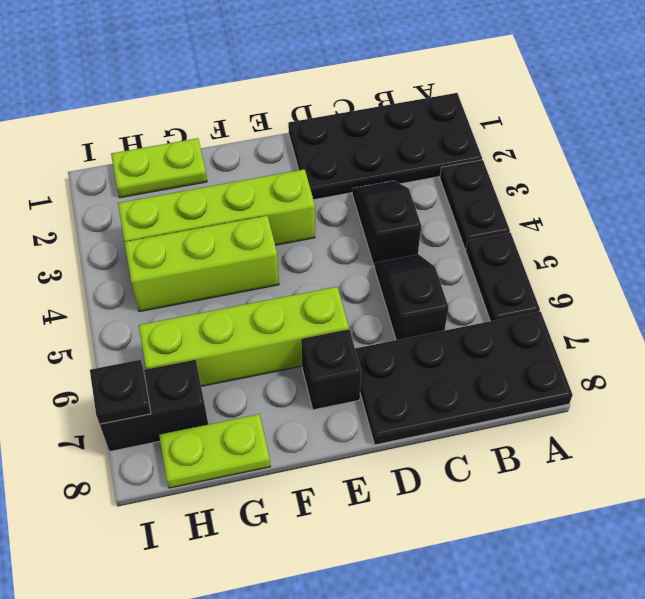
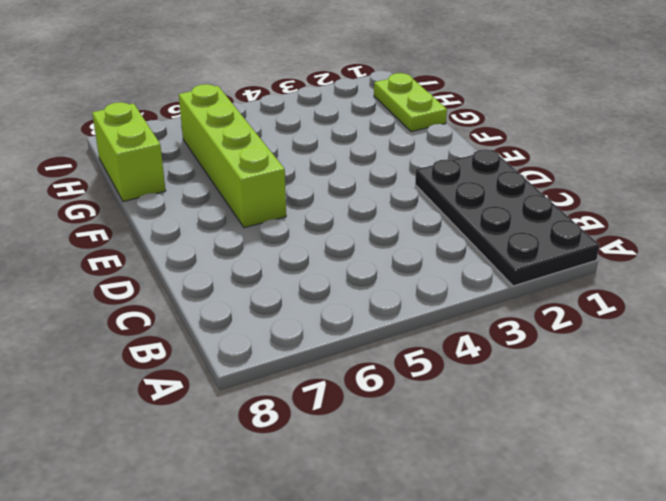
lime 1x2 brick [92,102,166,201] -> lime 1x2 plate [159,414,270,488]
none -> black 1x2 plate [440,160,510,249]
none -> black 1x2 plate [466,233,540,321]
none -> black 2x4 plate [355,311,573,445]

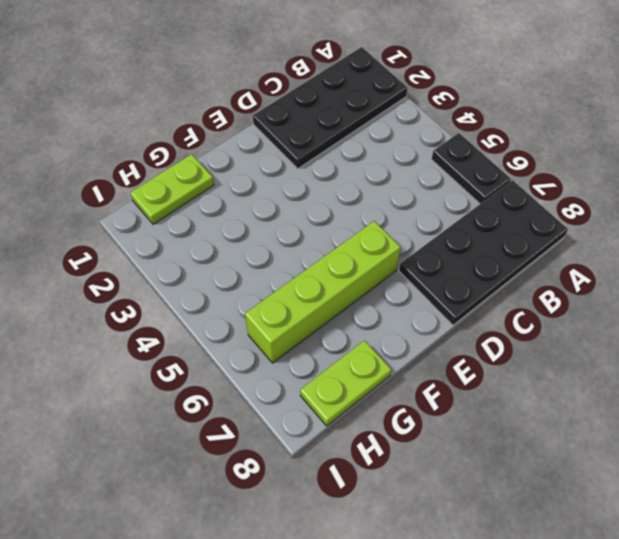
none -> black 1x2 plate [440,160,510,249]
none -> black 1x2 slope [352,181,421,267]
none -> black 1x2 slope [375,254,449,340]

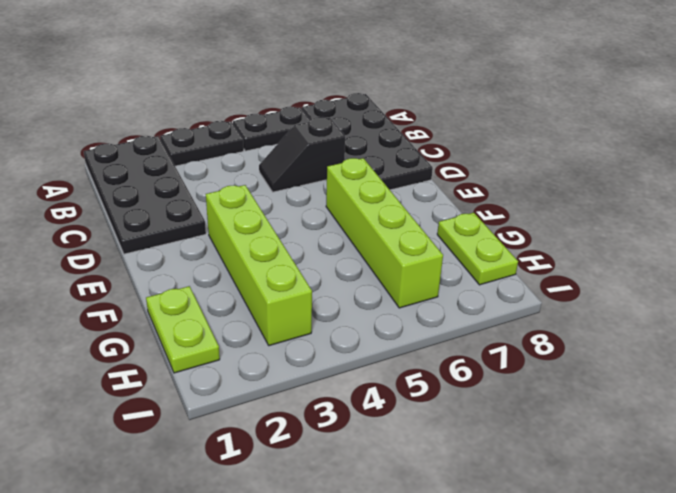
none -> black 1x2 slope [352,181,421,267]
none -> black 1x1 brick [301,329,361,410]
none -> lime 1x3 brick [125,216,279,312]

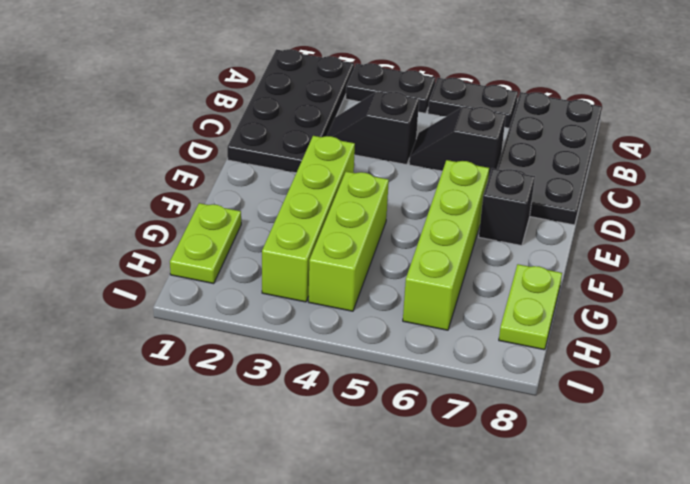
none -> black 1x2 brick [100,360,208,451]
none -> black 1x1 plate [90,360,151,424]

